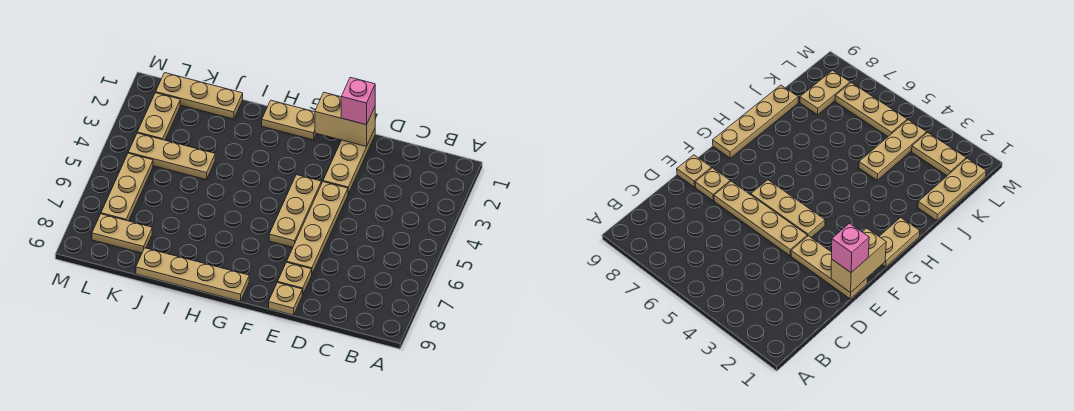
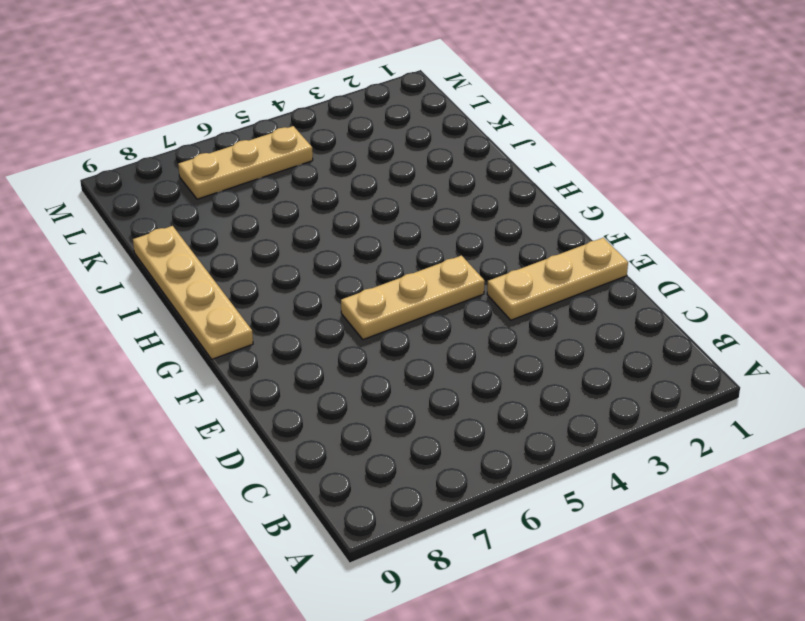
none -> tan 1x4 plate [287,182,348,274]
none -> tan 1x1 plate [278,262,312,295]
none -> tan 1x1 plate [269,283,302,315]

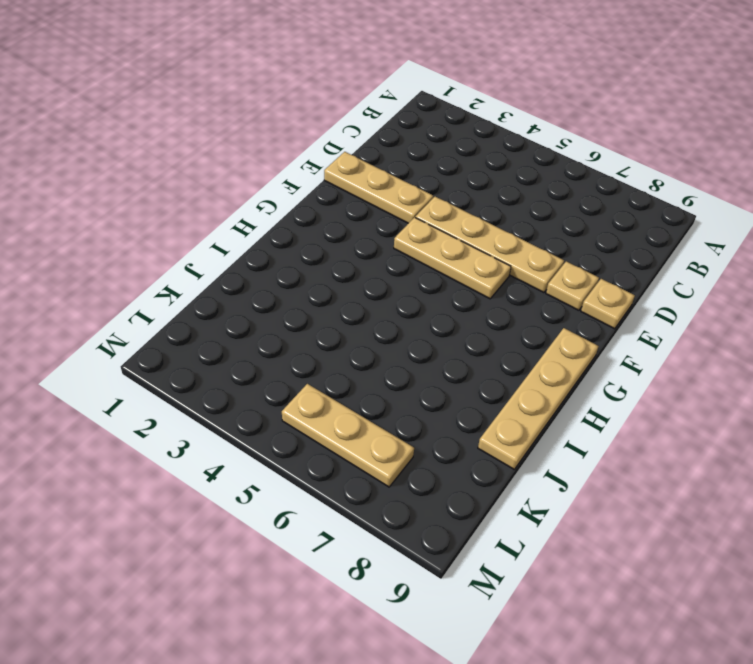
none -> tan 1x2 plate [262,100,316,140]
none -> tan 1x3 plate [156,73,243,119]
none -> tan 1x3 plate [128,133,215,180]

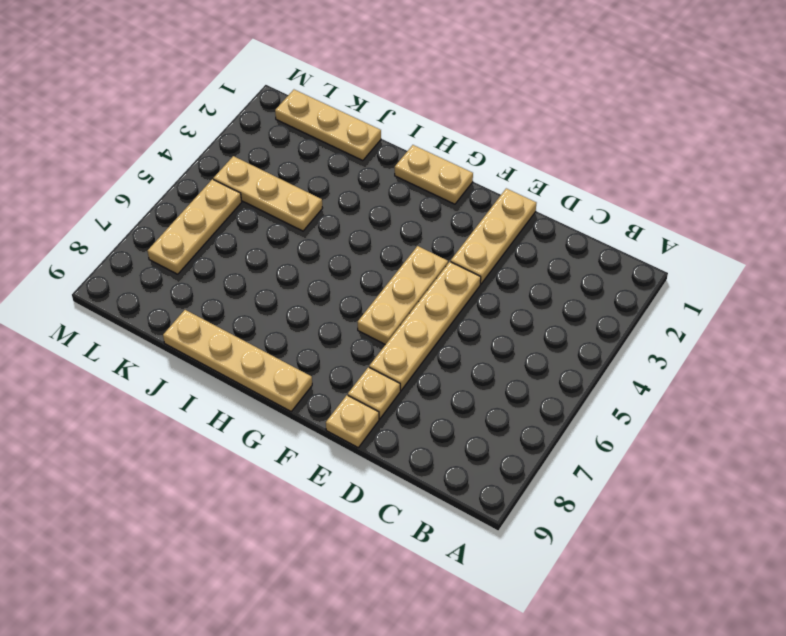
none -> tan 1x2 plate [92,214,152,253]
none -> tan 1x2 plate [137,93,180,140]
none -> tan 1x2 brick [315,92,375,146]

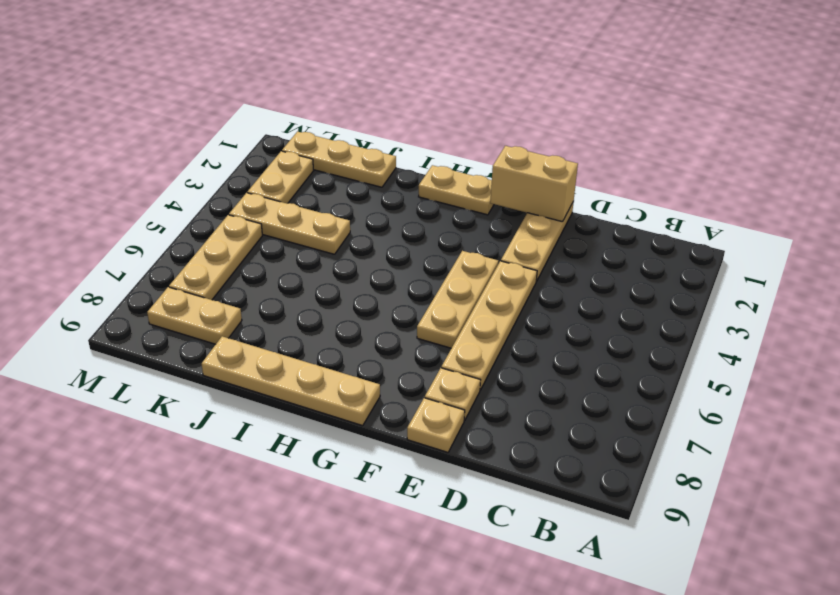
none -> pink 1x1 brick [341,77,375,125]

